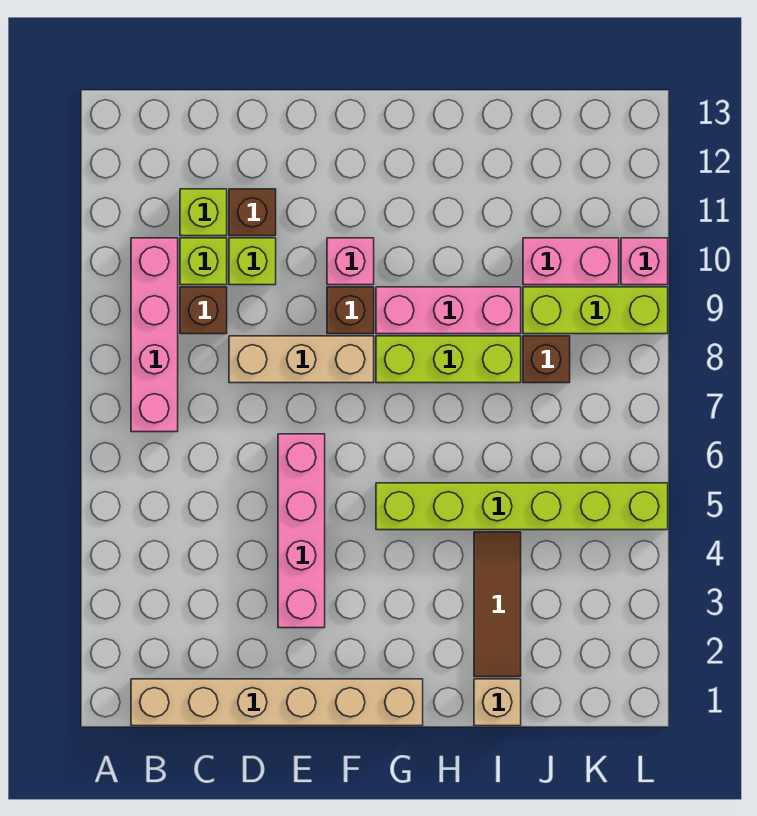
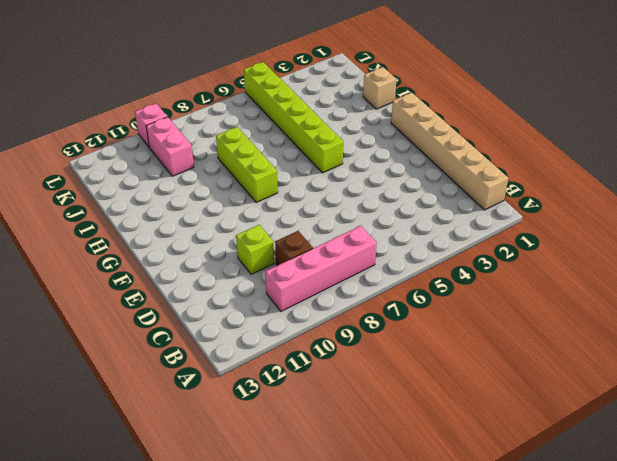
none -> lime 1x1 brick [180,238,227,285]
none -> lime 1x1 brick [180,189,227,236]
none -> tan 1x3 brick [229,336,374,383]

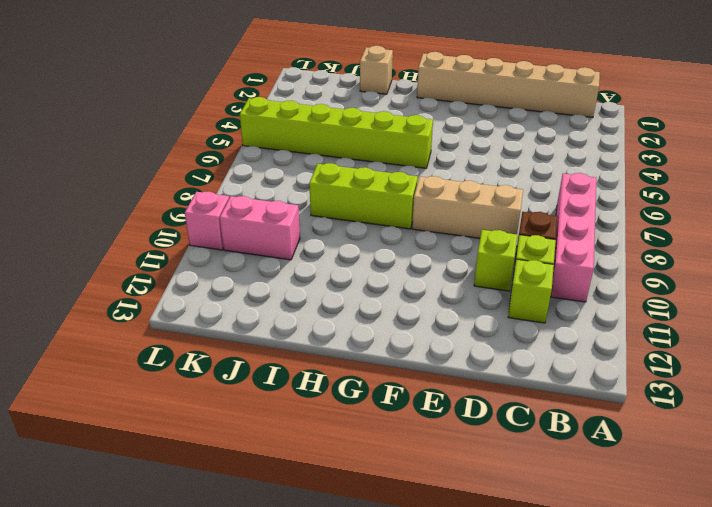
none -> brown 1x1 brick [229,189,276,236]
none -> pink 1x4 brick [278,434,325,628]
none -> brown 1x1 brick [327,287,374,334]

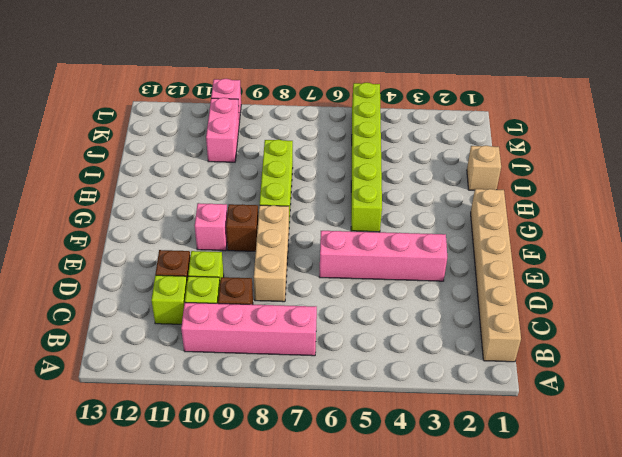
none -> pink 1x3 brick [376,287,521,334]
none -> brown 1x3 tile [474,532,521,677]
none -> brown 1x1 brick [523,336,570,383]

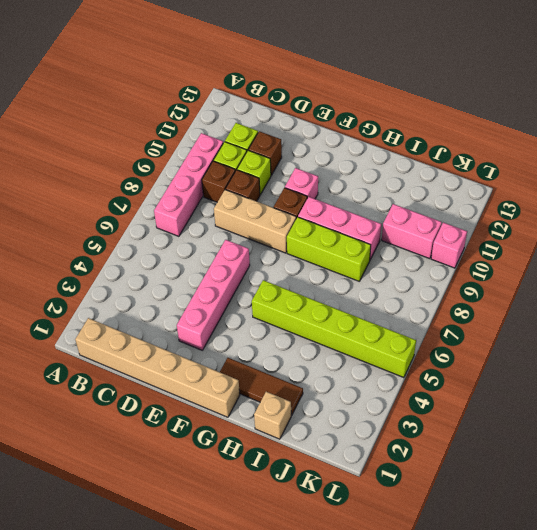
brown 1x1 brick [226,170,260,201] -> brown 1x1 brick moved to [523,336,570,383]
brown 1x3 tile [220,358,303,415] -> brown 1x3 tile turned to [474,532,521,677]
none -> lime 1x3 brick [523,287,668,334]

